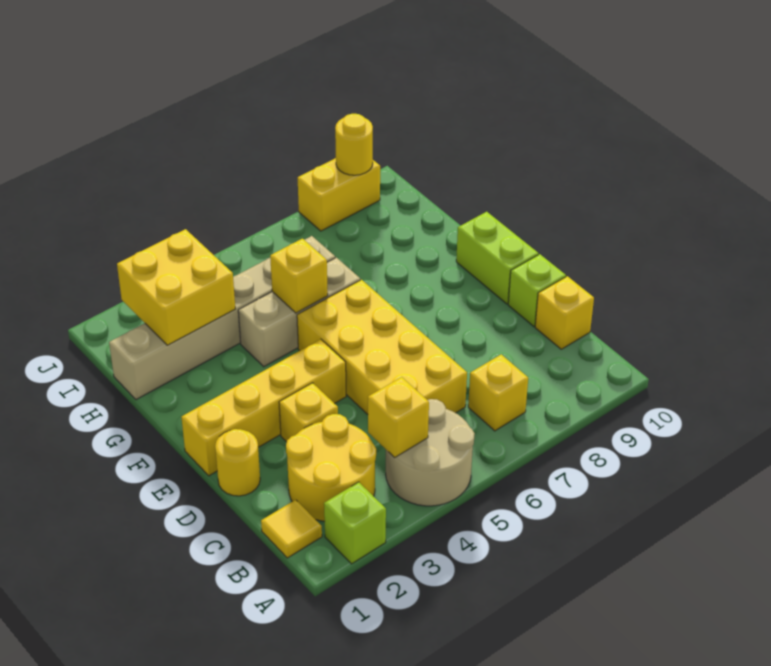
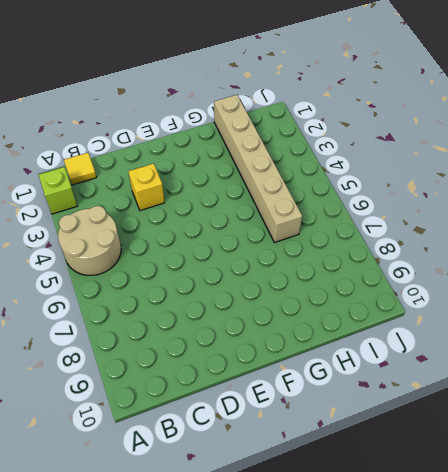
none -> yellow 2x2 round brick [286,414,376,521]
none -> yellow 1x1 brick [468,354,528,431]
none -> yellow 2x4 brick [297,280,467,414]

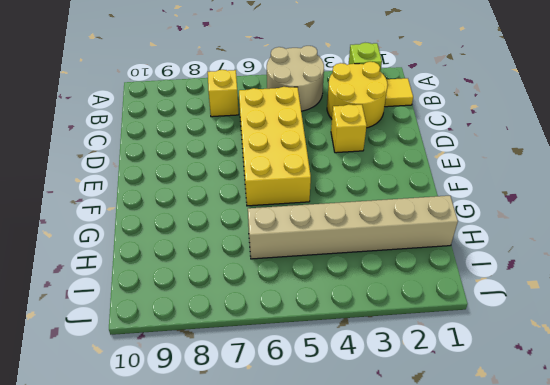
none -> yellow 1x1 brick [535,276,594,349]
none -> yellow 1x1 round brick [215,429,260,496]
none -> lime 1x1 brick [508,254,566,326]

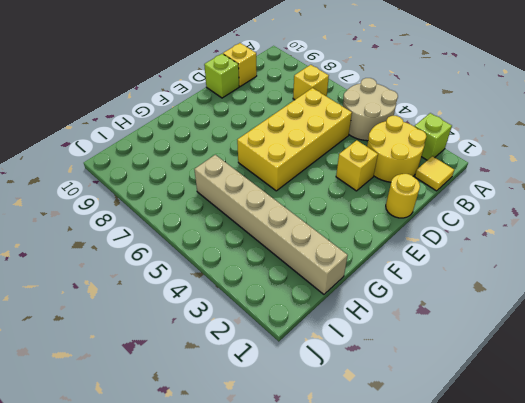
none -> yellow 1x4 brick [181,339,346,476]
none -> lime 1x2 brick [456,212,539,304]
none -> tan 1x3 brick [238,258,360,367]

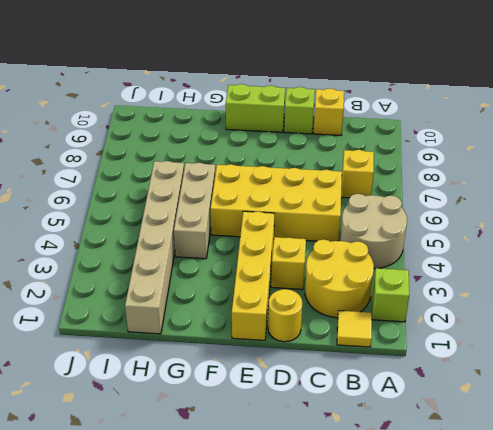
none -> yellow 1x2 brick [298,158,380,231]
none -> yellow 1x1 brick [368,377,429,458]
none -> yellow 1x1 brick [270,239,328,313]

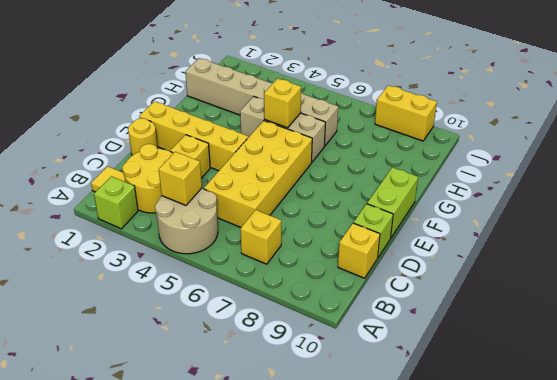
none -> yellow 2x2 brick [117,229,235,345]
none -> yellow 1x1 round brick [335,114,373,175]

